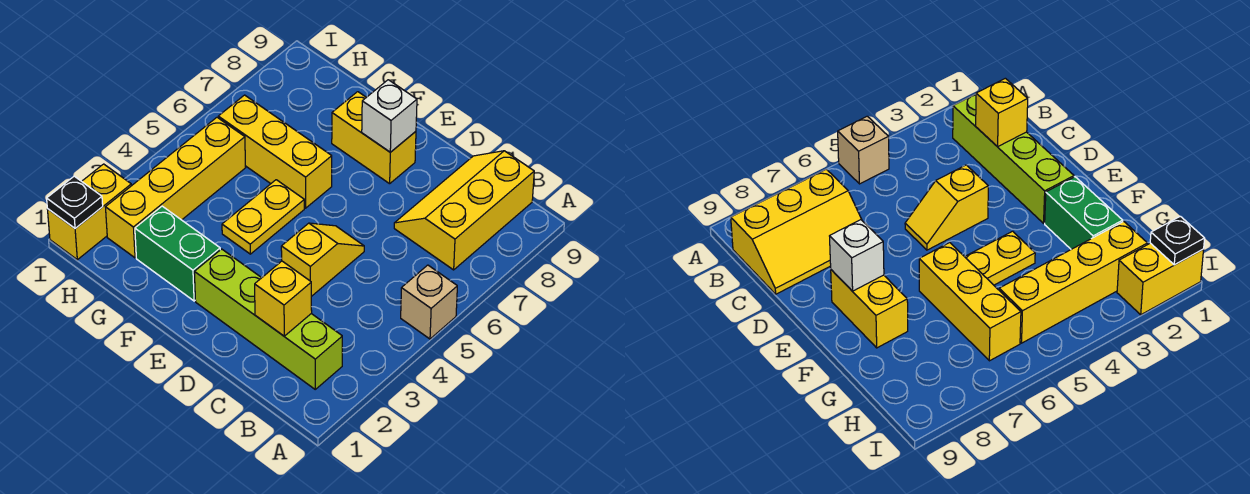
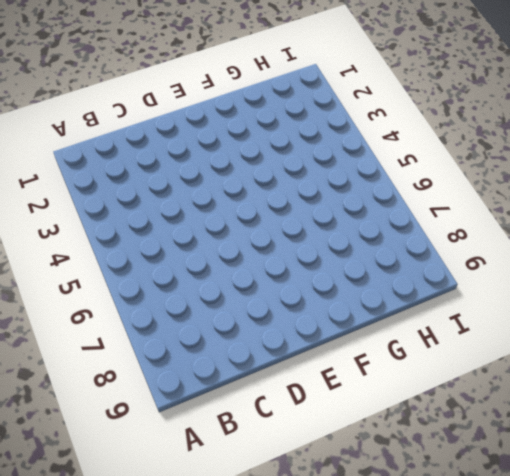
none -> tan 1x1 brick [401,265,457,339]
none -> lime 1x4 brick [194,249,342,389]
none -> yellow 2x3 slope [394,151,534,270]

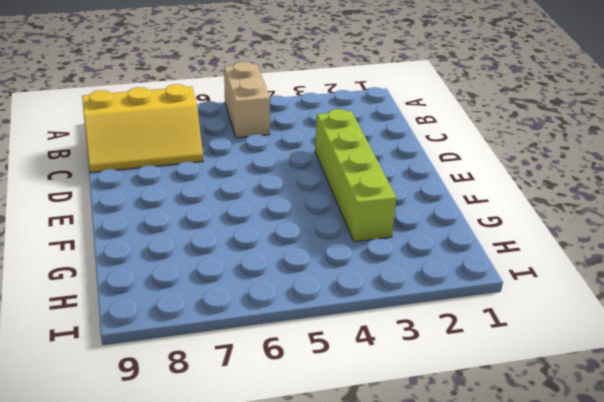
tan 1x2 brick [224,61,270,138] -> tan 1x1 brick [401,265,457,339]
lime 1x4 brick [315,109,396,242] -> lime 1x4 brick moved to [194,249,342,389]
none -> yellow 1x2 slope [281,223,364,296]
none -> yellow 1x2 brick [332,92,416,184]
none -> green 1x2 brick [135,206,220,301]

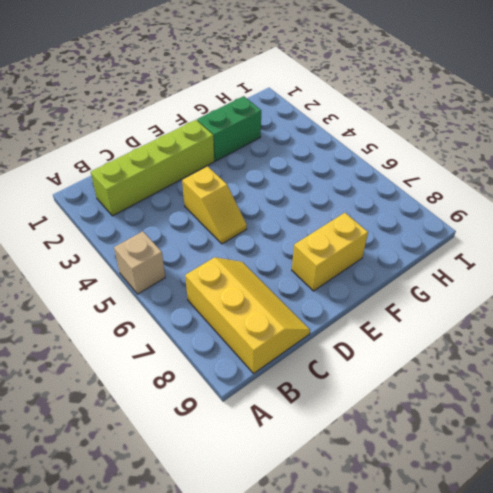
none -> yellow 1x2 plate [222,180,304,254]
none -> yellow 1x3 brick [218,95,332,208]
none -> yellow 1x4 brick [106,117,246,258]

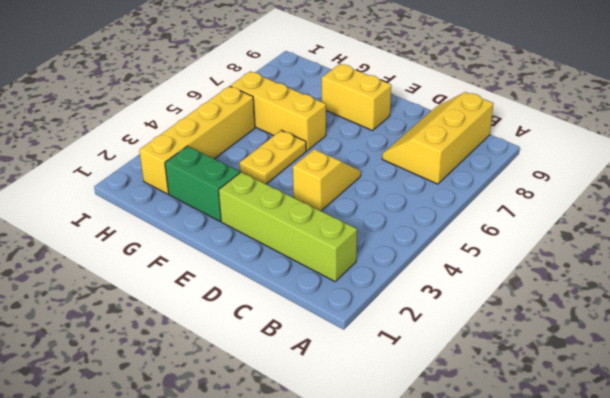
none -> tan 1x1 brick [401,265,457,339]
none -> yellow 1x2 brick [47,164,131,260]
none -> yellow 1x1 brick [255,261,312,336]

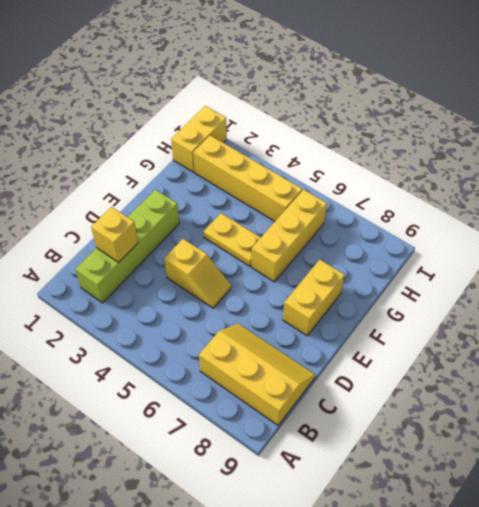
yellow 1x2 brick [171,106,227,172] -> yellow 1x2 brick turned to [47,164,131,260]
none -> tan 1x1 brick [401,265,457,339]
none -> green 1x2 brick [135,206,220,301]
none -> white 1x1 brick [362,80,417,152]

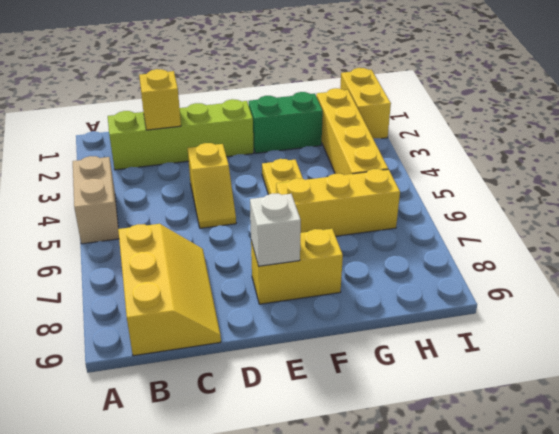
tan 1x2 brick [73,156,119,244] -> tan 1x1 brick [401,265,457,339]
none -> black 1x1 plate [47,176,103,228]

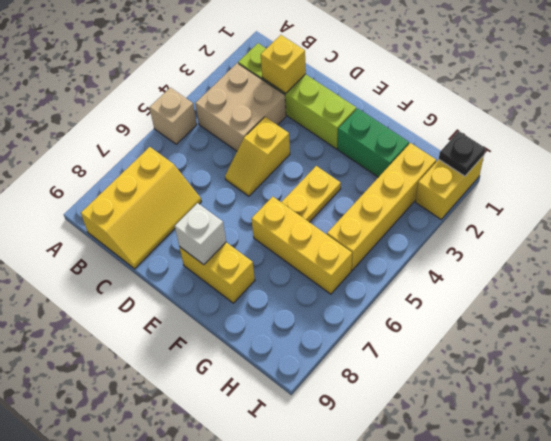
tan 2x2 brick [195,63,286,151] -> none

